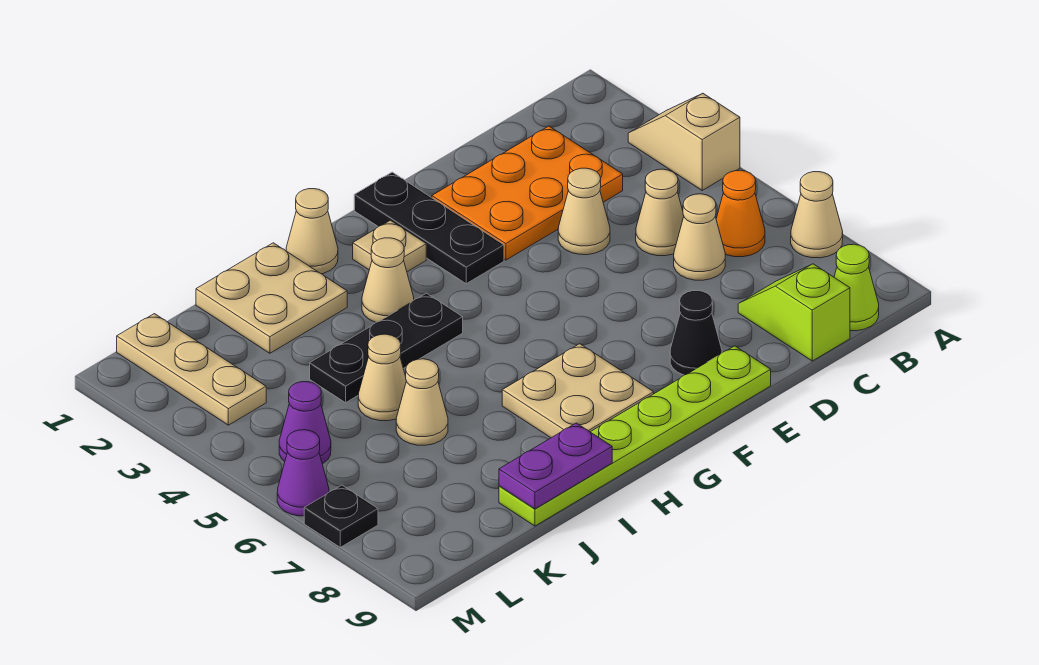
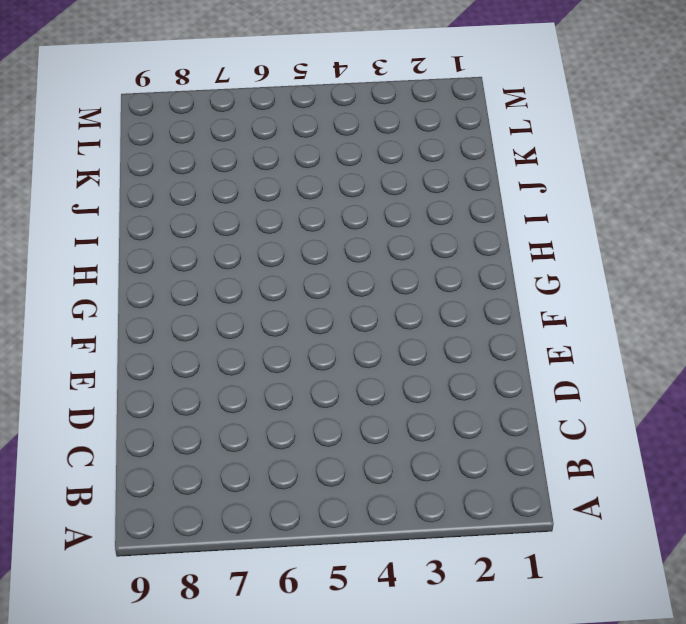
none -> tan 1x2 slope [628,93,740,190]
none -> tan 1x1 cone [791,172,843,258]
none -> orange 1x1 cone [716,170,765,257]

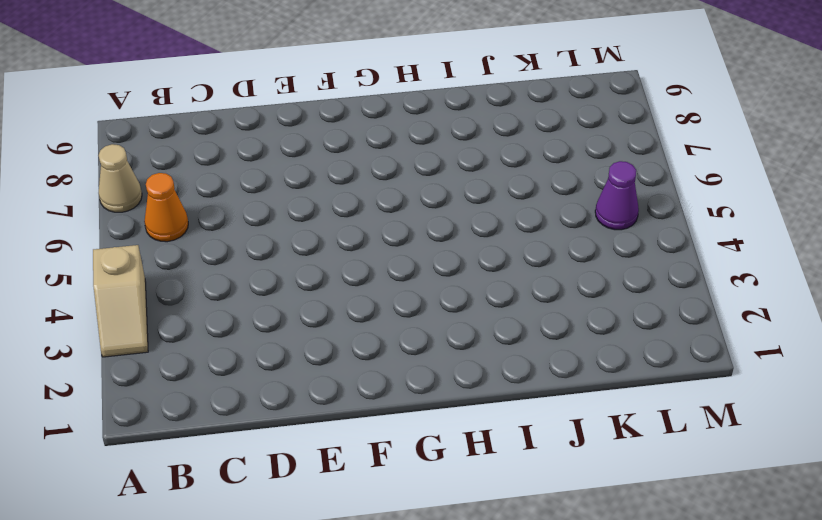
none -> lime 1x1 cone [834,244,879,331]
none -> orange 2x3 plate [432,126,623,260]
none -> tan 1x1 cone [636,169,684,256]

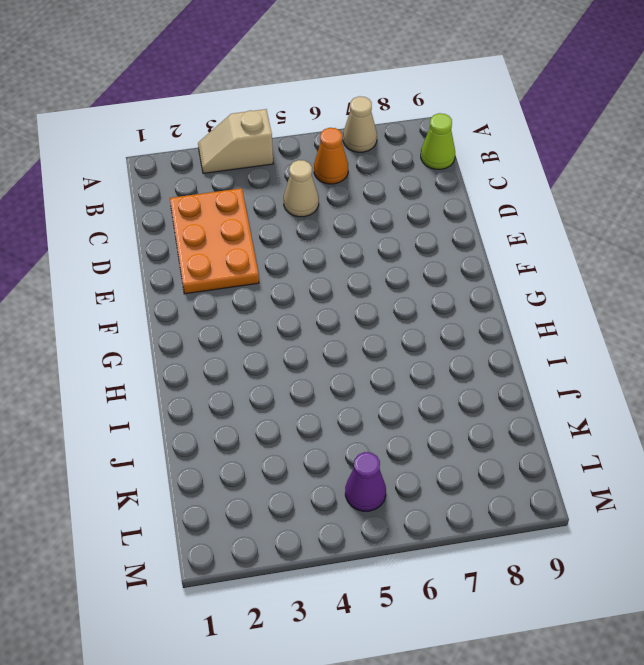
none -> tan 1x1 cone [674,194,725,280]
none -> lime 1x2 slope [738,264,850,361]
none -> tan 1x1 cone [558,168,610,255]

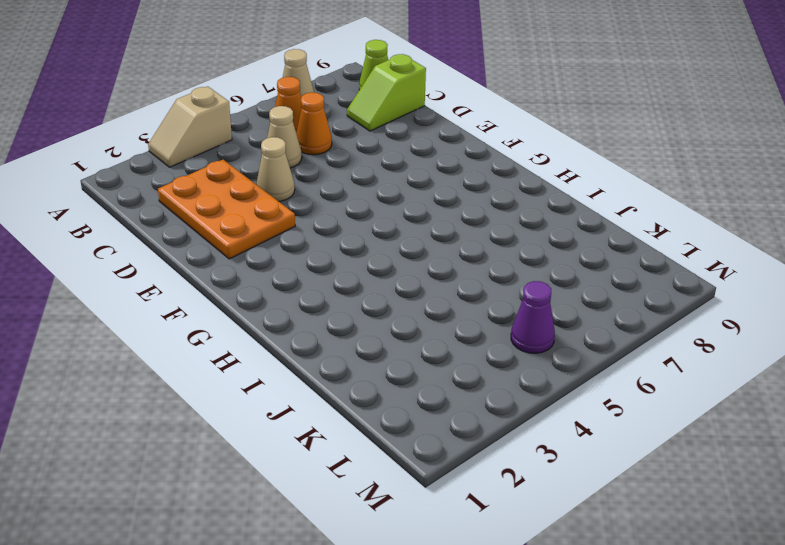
orange 1x1 cone [296,92,332,155] -> tan 1x1 cone [674,194,725,280]
none -> black 1x1 cone [670,291,722,375]
none -> lime 1x6 plate [499,346,771,526]
none -> black 1x3 plate [354,172,504,284]

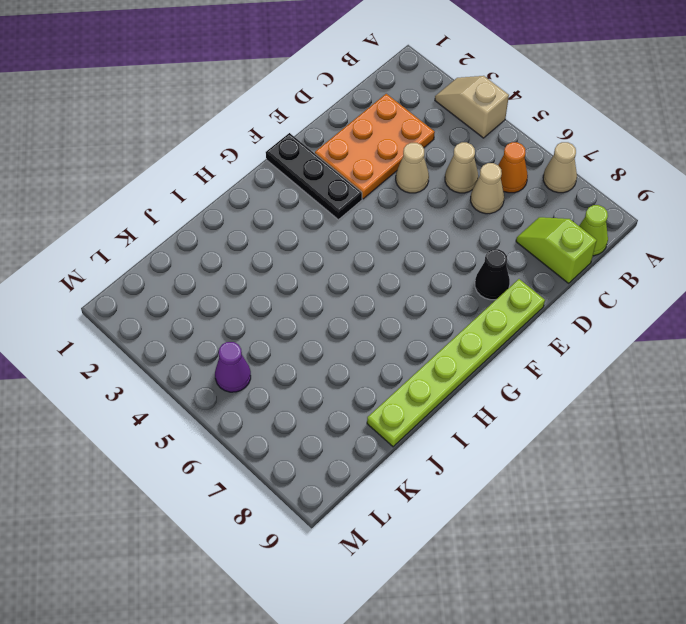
none -> tan 1x1 plate [353,220,426,272]
none -> tan 2x2 plate [502,344,654,438]
none -> tan 1x1 cone [286,189,338,274]

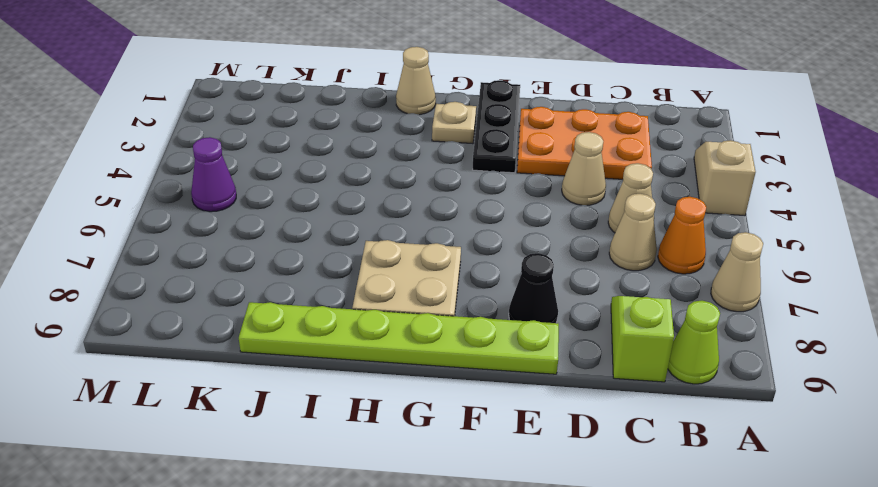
none -> tan 1x1 cone [362,238,414,322]
none -> black 1x3 plate [310,293,463,403]
none -> tan 2x2 plate [196,243,347,353]

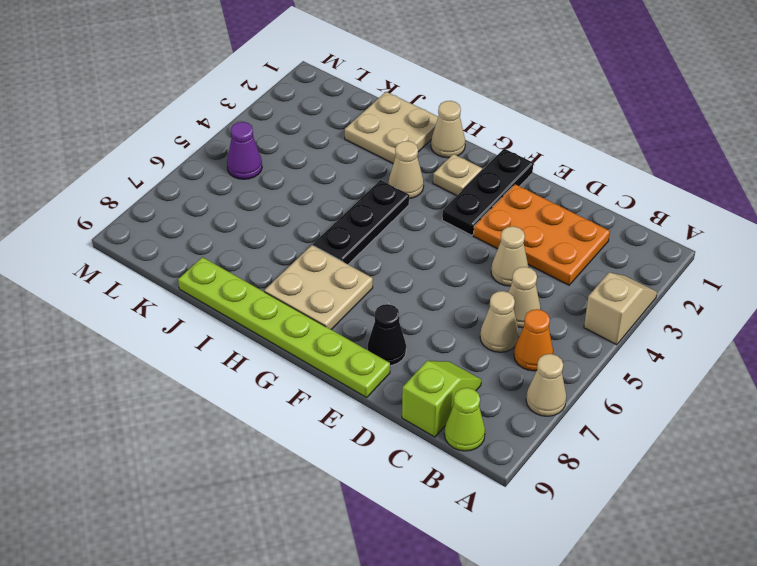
black 1x3 plate [313,180,409,264] -> black 1x3 plate turned to [310,293,463,403]
none -> tan 1x1 cone [358,334,406,421]
none -> tan 1x1 cone [396,359,448,445]
none -> tan 1x3 plate [117,314,266,425]

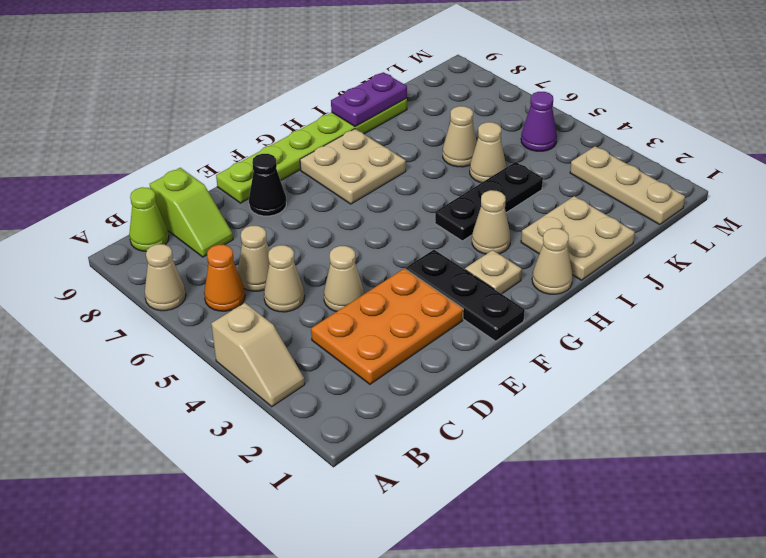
none -> purple 1x1 cone [277,430,329,516]
none -> black 1x1 plate [304,485,378,547]

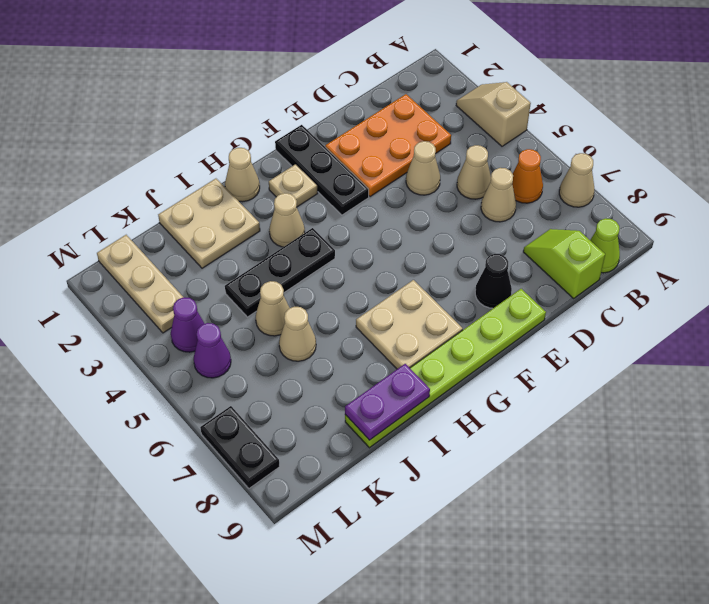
purple 1x1 cone [171,297,205,352] -> purple 1x1 cone moved to [277,430,329,516]
black 1x2 plate [200,406,280,488] -> black 1x1 plate [304,485,378,547]

